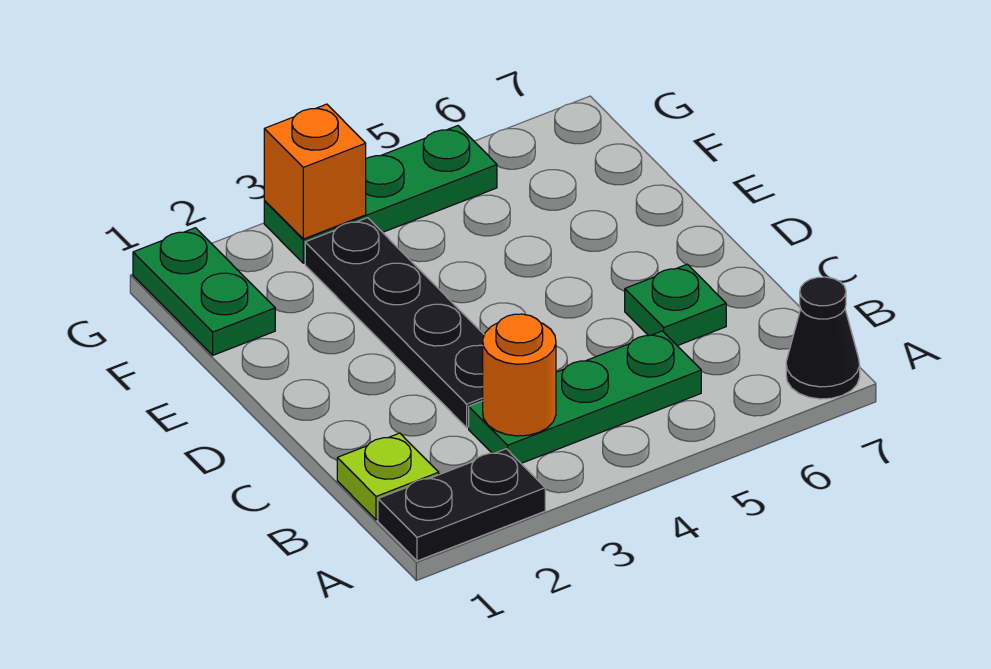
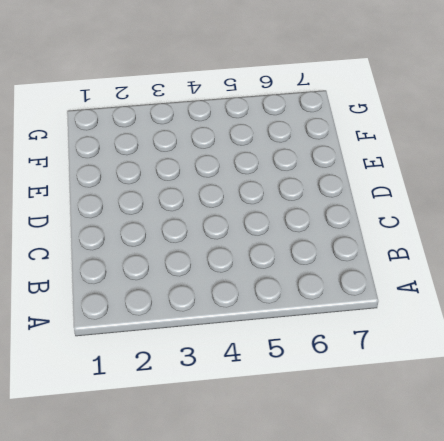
none -> black 1x2 plate [378,449,545,561]
none -> black 1x1 cone [786,277,860,399]

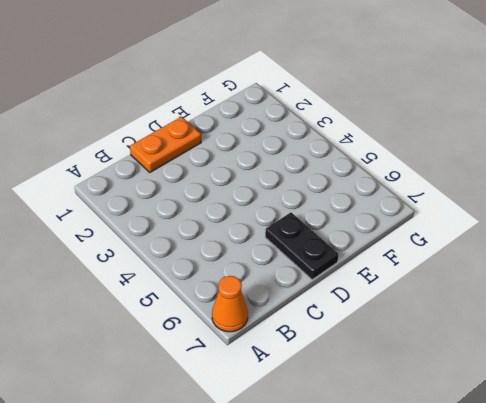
orange 1x1 cone [212,276,248,332] -> black 1x1 cone [786,277,860,399]
orange 1x2 plate [130,117,201,172] -> none
black 1x2 plate [265,212,338,280] -> black 1x2 plate moved to [378,449,545,561]
none -> lime 1x1 plate [337,433,439,520]
none -> green 1x3 plate [469,331,701,463]

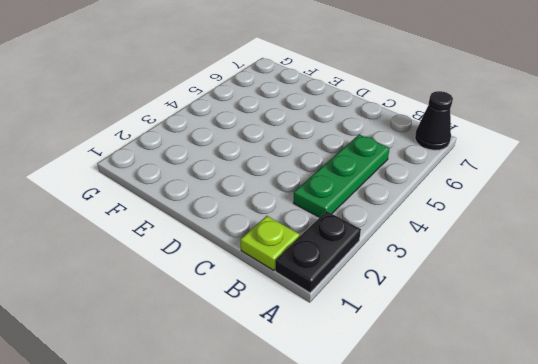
none -> black 1x4 plate [305,218,484,427]
none -> green 1x1 plate [625,264,726,346]

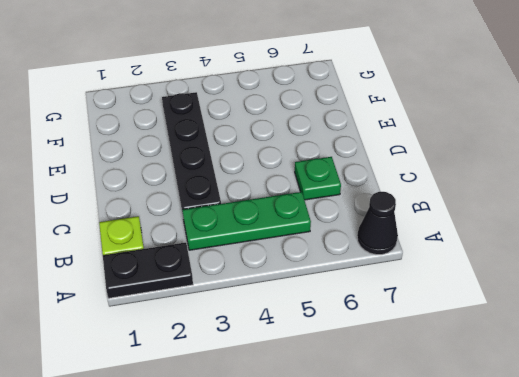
none -> green 1x2 plate [133,228,275,355]
none -> green 1x3 plate [264,126,497,263]

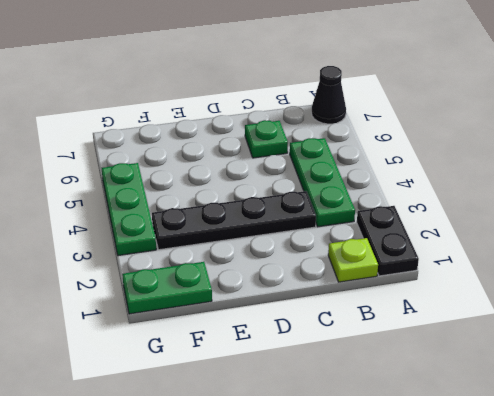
none -> orange 1x1 round brick [483,314,556,436]
none -> orange 1x1 brick [264,104,366,239]

